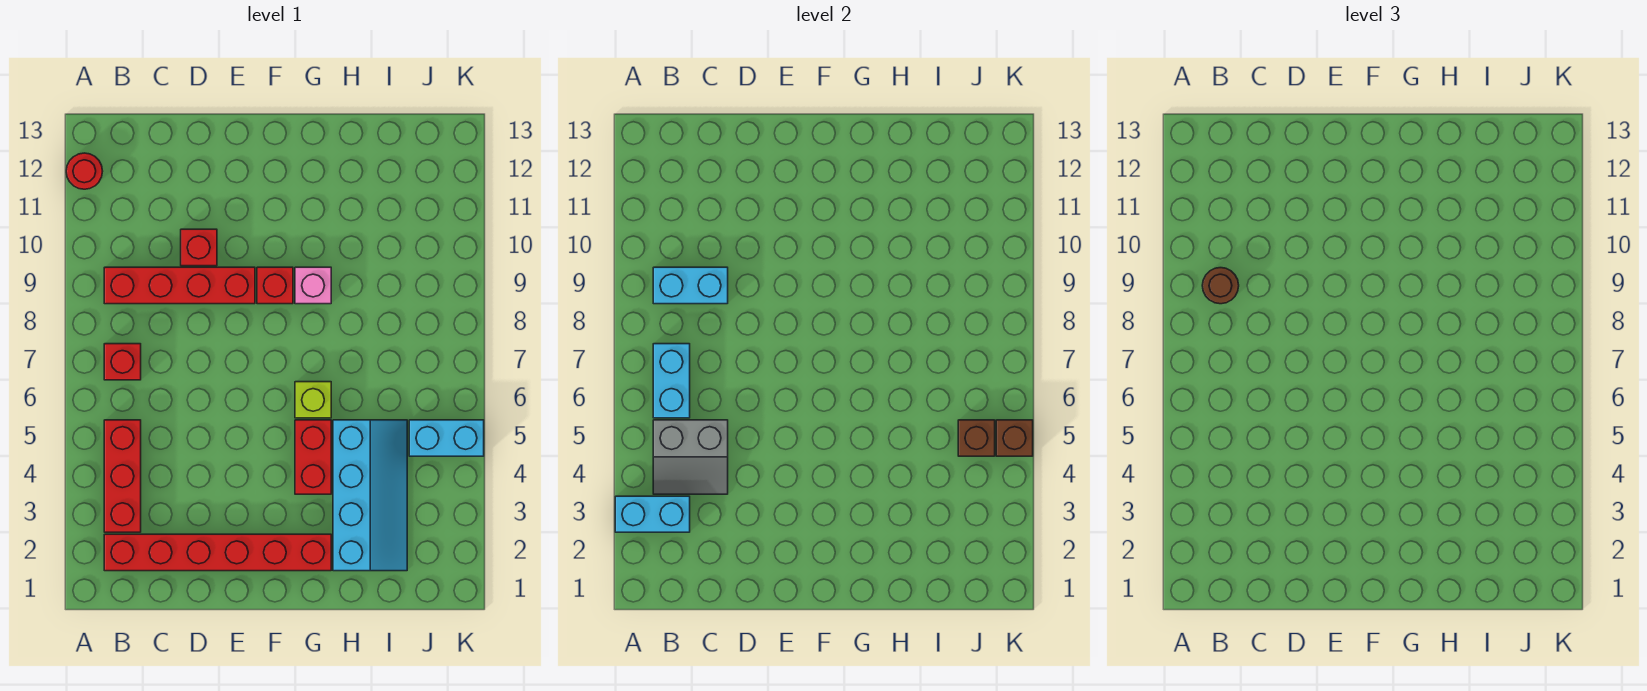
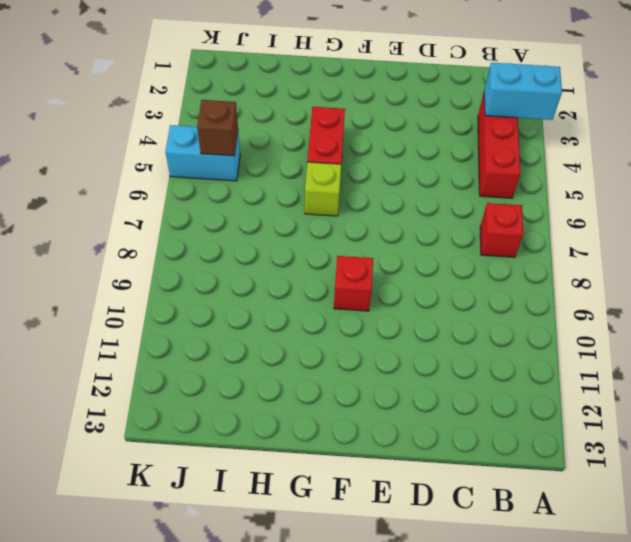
none -> red 1x1 round brick [66,153,103,189]
none -> red 1x6 brick [104,534,331,571]
none -> red 1x4 brick [104,267,255,304]

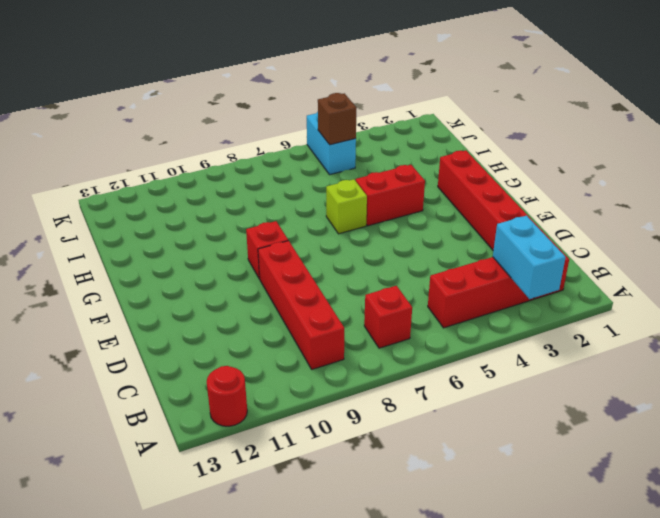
none -> red 1x1 brick [181,229,217,266]
none -> pink 1x1 brick [295,267,331,304]
none -> cyan 2x4 slope [333,420,407,571]

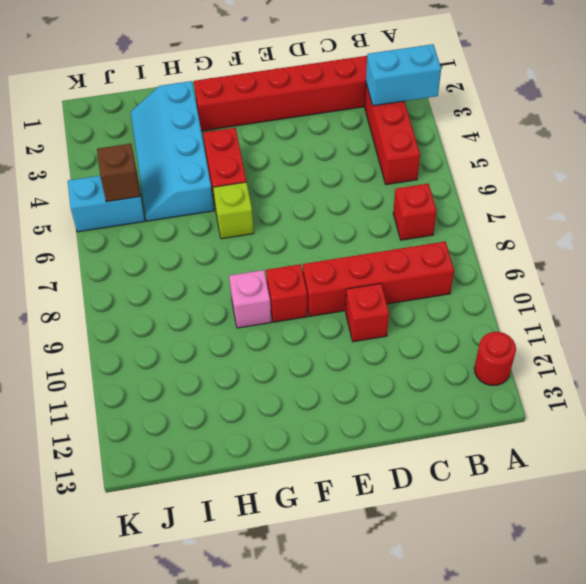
none -> grey 2x2 slope [653,420,728,494]
none -> cyan 1x2 brick [653,344,690,418]
none -> cyan 1x2 brick [653,267,728,304]

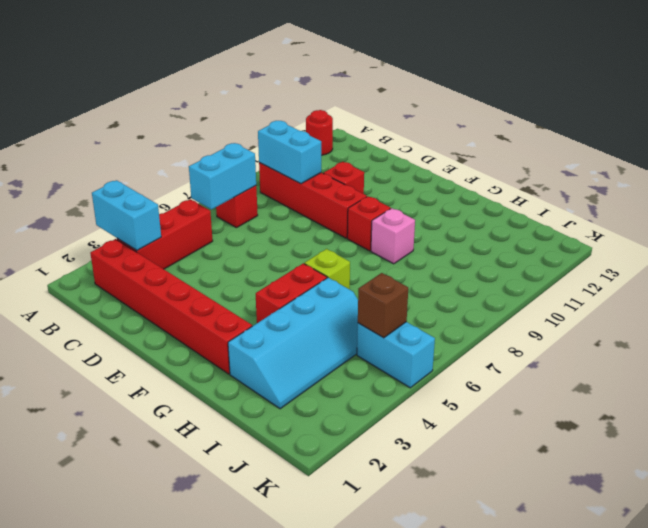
none -> grey 2x2 slope [653,420,728,494]
none -> brown 1x1 brick [996,420,1033,456]
none -> brown 1x1 round brick [1202,268,1239,304]

